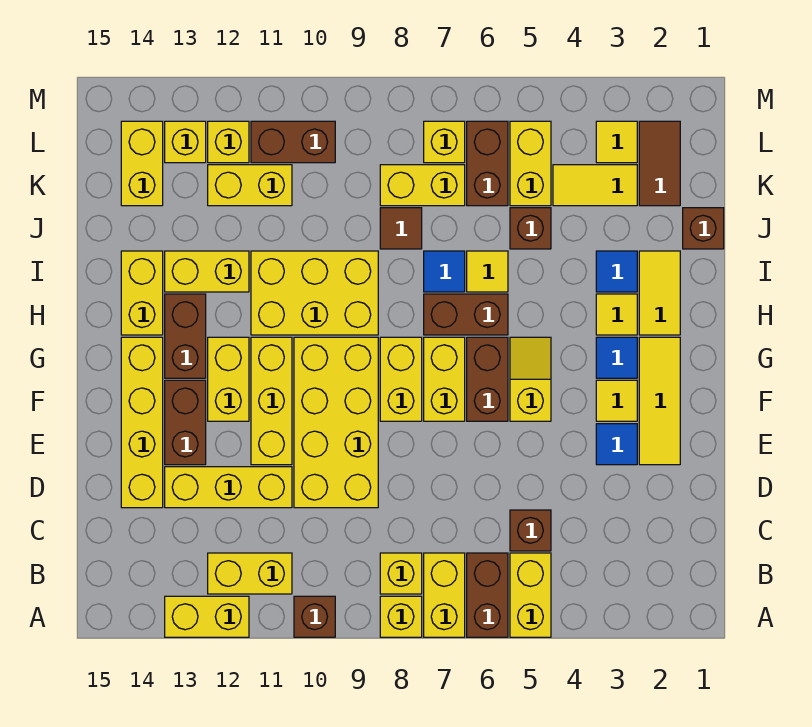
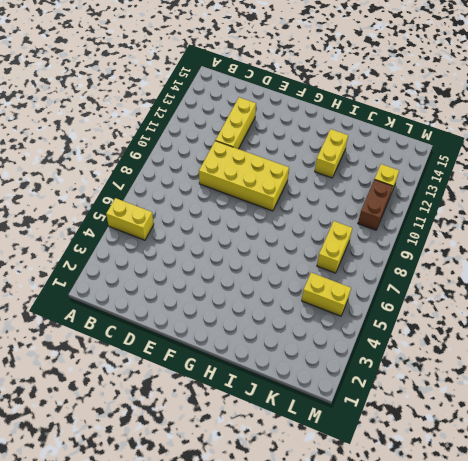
none -> brown 1x2 brick [467,553,508,637]
none -> yellow 1x2 brick [424,553,465,637]
none -> yellow 1x1 brick [380,596,422,637]
none -> brown 1x1 brick [294,596,335,637]

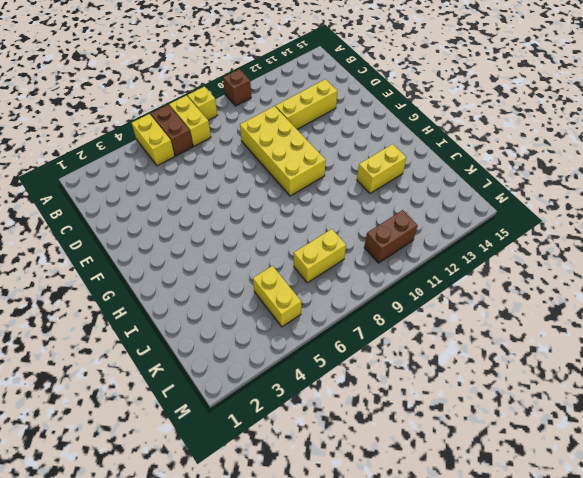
none -> yellow 1x2 brick [165,596,249,637]
none -> yellow 1x1 brick [380,553,422,594]
none -> yellow 1x2 brick [208,553,292,594]
none -> brown 1x1 brick [510,510,551,551]

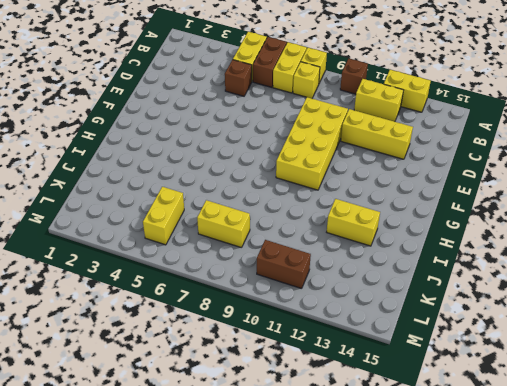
none -> yellow 1x4 brick [121,337,163,508]
none -> yellow 1x3 tile [639,337,680,465]
none -> blue 1x1 tile [596,424,637,465]
none -> yellow 1x3 brick [251,337,292,465]

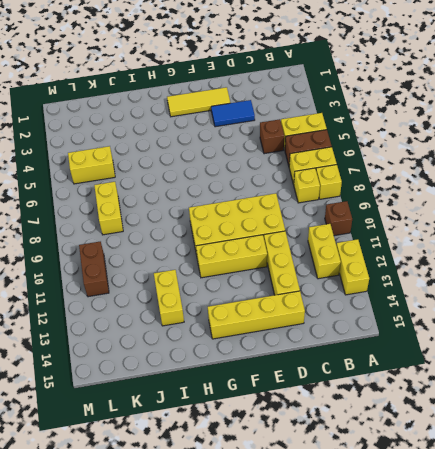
blue 1x2 tile [211,100,255,127] -> blue 1x1 tile [596,424,637,465]
none -> brown 1x2 brick [165,380,206,465]
none -> yellow 1x1 tile [596,380,637,421]
none -> yellow 1x2 slope [510,337,551,421]
none -> brown 1x2 brick [467,337,508,421]

